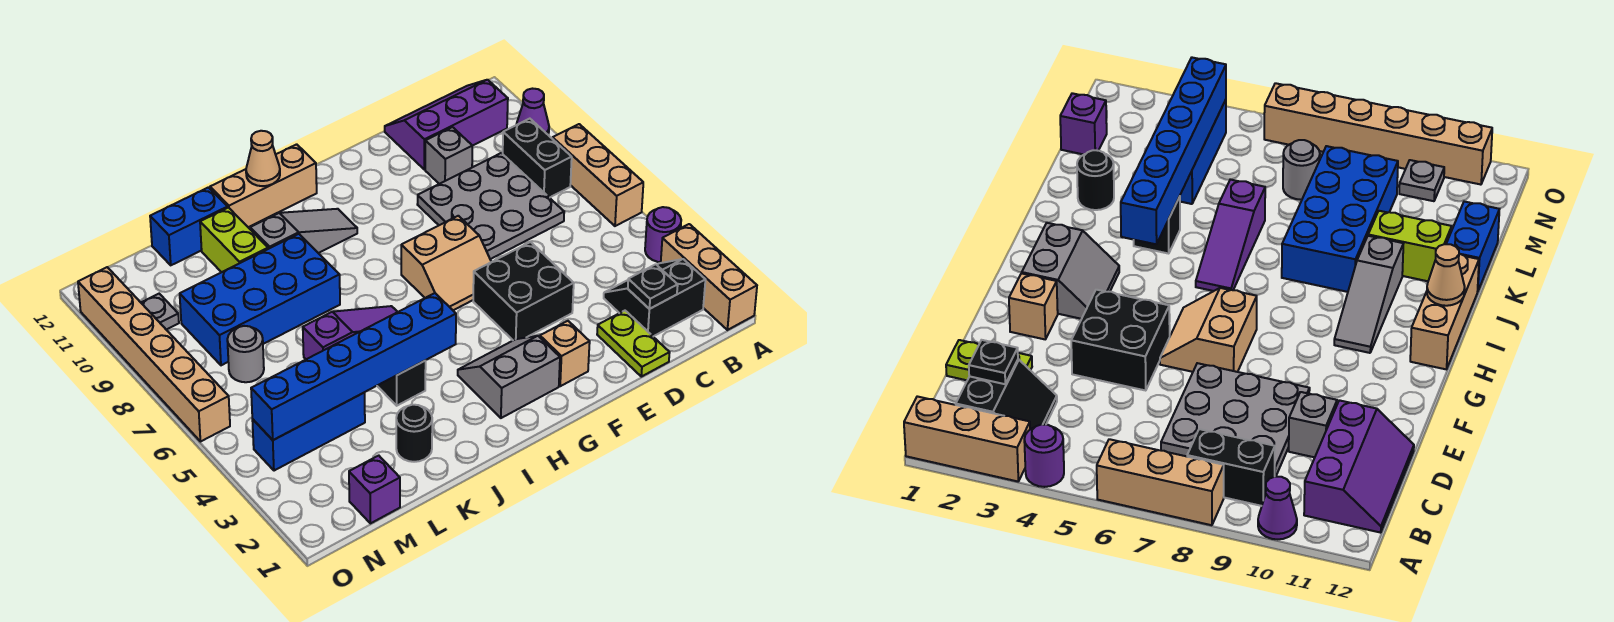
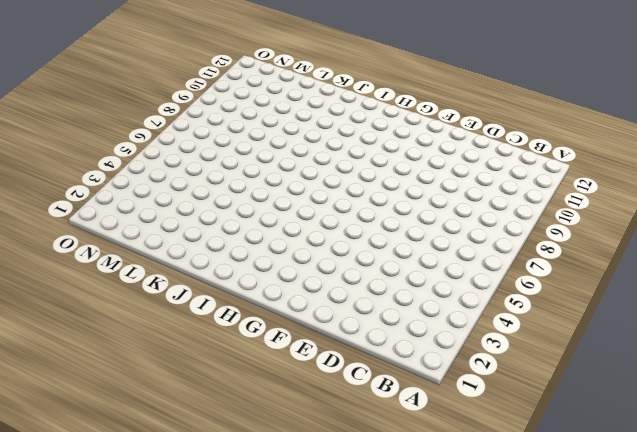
none -> tan 1x3 brick [661,224,757,330]
none -> purple 1x1 round brick [645,207,681,262]
none -> tan 1x3 brick [552,124,643,226]
none -> purple 1x1 cone [516,89,549,134]

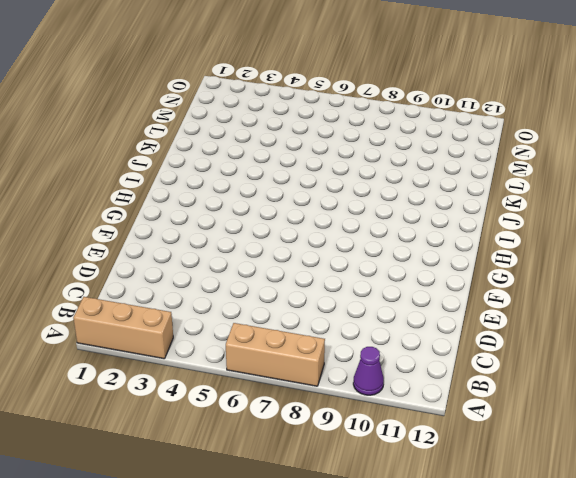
none -> purple 1x1 round brick [645,207,681,262]
none -> black 2x2 slope [604,259,705,336]
none -> black 1x2 brick [503,119,572,198]
none -> purple 2x3 slope [385,80,508,170]

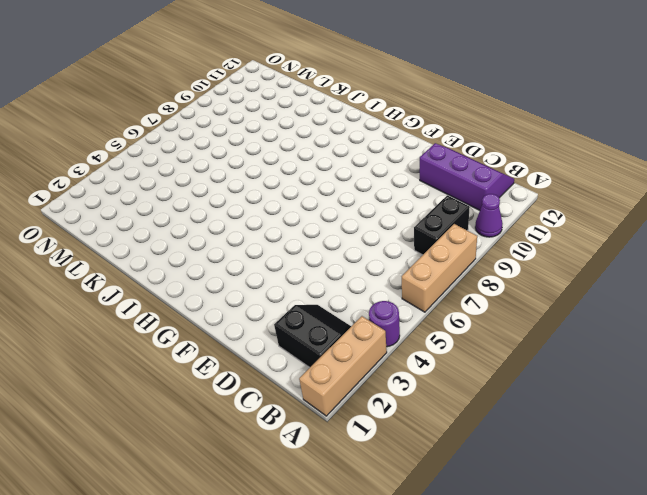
none -> grey 3x3 plate [417,153,564,259]
none -> lime 1x2 plate [597,311,670,377]
none -> grey 1x1 brick [425,127,472,184]
none -> black 2x2 brick [473,242,574,340]

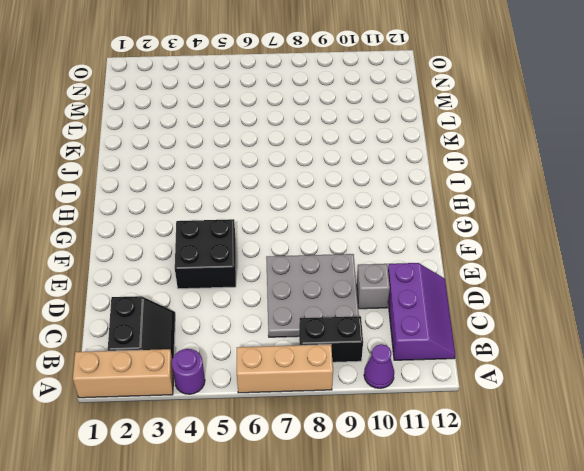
none -> lime 1x2 plate [597,311,670,377]
none -> tan 1x1 brick [540,321,590,386]
none -> tan 2x2 slope [401,216,491,310]
none -> grey 2x2 slope [458,336,560,418]

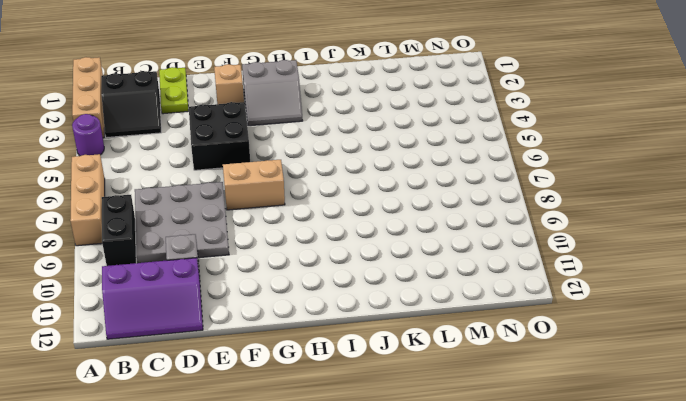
none -> purple 1x1 cone [516,89,549,134]
none -> grey 1x3 slope [250,209,357,253]
none -> tan 1x3 brick [210,144,317,227]
none -> purple 1x3 slope [303,306,397,359]

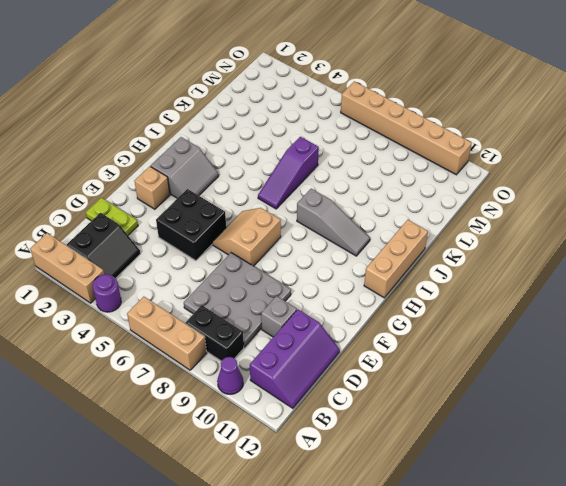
grey 1x3 slope [297,189,370,256] -> grey 1x3 slope turned to [250,209,357,253]
none -> black 1x1 brick [377,361,426,406]
none -> blue 2x4 brick [180,234,340,365]
none -> black 1x1 round brick [396,405,432,462]
none -> lime 1x2 brick [200,208,268,272]

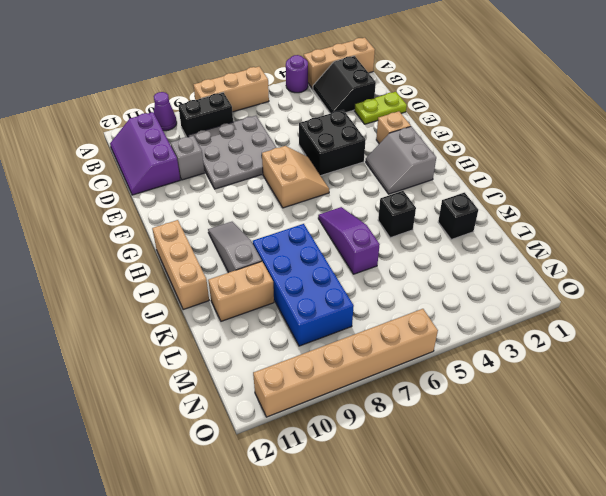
black 1x1 brick [438,192,478,240] -> black 1x1 round brick [396,405,432,462]
tan 1x2 brick [208,261,274,321] -> lime 1x2 brick [200,208,268,272]
none -> blue 1x2 brick [150,187,228,265]
none -> blue 1x3 brick [252,393,365,471]
none -> purple 1x1 brick [349,455,400,523]
none -> grey 1x1 round brick [227,326,264,382]

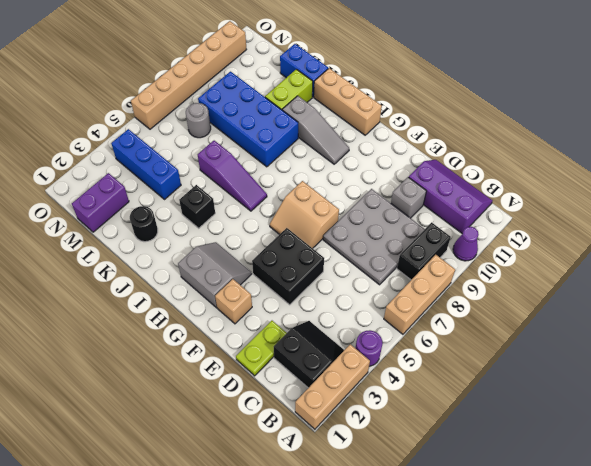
purple 1x2 brick [72,173,129,232] -> purple 1x1 brick [349,455,400,523]
none -> grey 1x1 plate [141,294,179,330]
none -> black 1x1 plate [628,264,678,309]
none -> blue 1x6 brick [251,293,456,440]
none -> tan 1x1 cone [246,131,280,186]

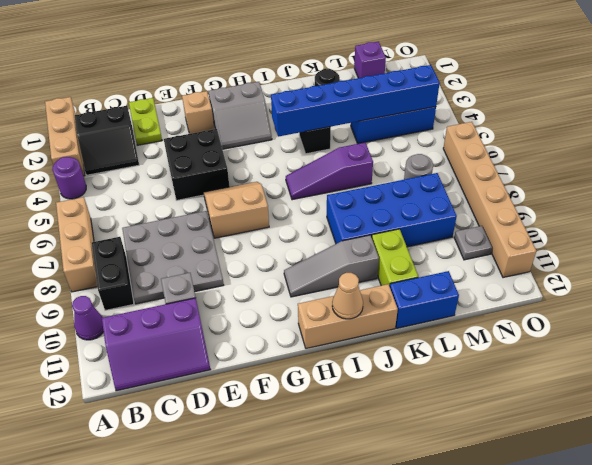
none -> black 1x1 plate [628,264,678,309]

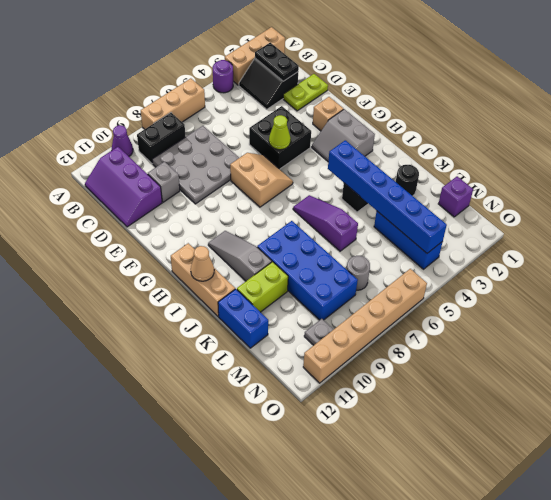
black 1x2 plate [255,43,299,81] -> black 1x1 plate [628,264,678,309]
lime 1x1 cone [269,115,291,150] -> none

